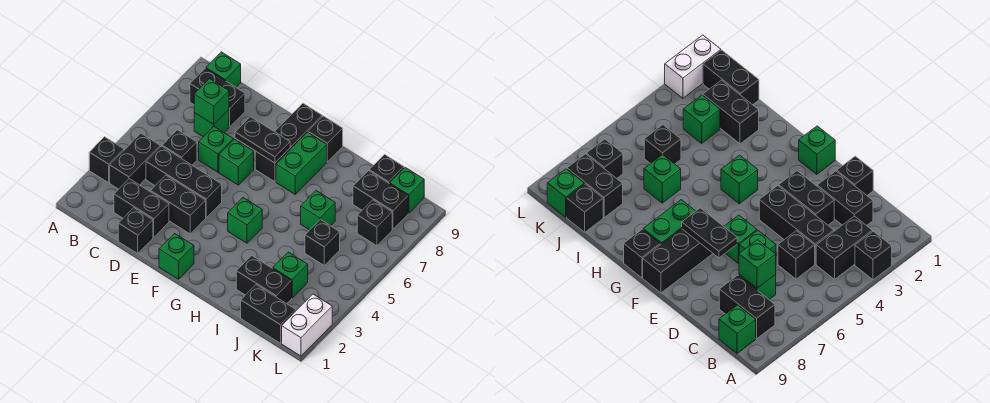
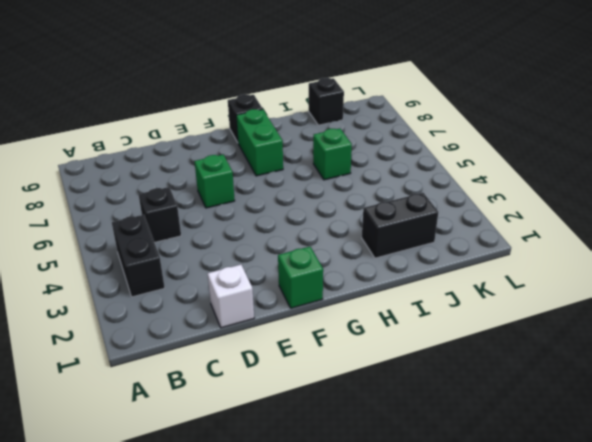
white 1x1 brick [208,265,254,328] -> black 1x1 brick [118,208,153,254]
none -> black 1x1 brick [89,137,124,183]
none -> black 1x2 brick [190,68,245,127]
none -> green 1x1 brick [206,52,241,87]

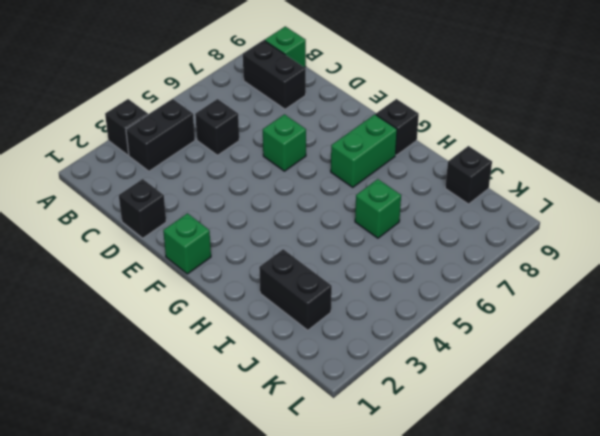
none -> black 1x2 brick [114,179,169,237]
none -> black 1x3 brick [146,146,222,217]
none -> green 1x1 brick [194,110,229,137]

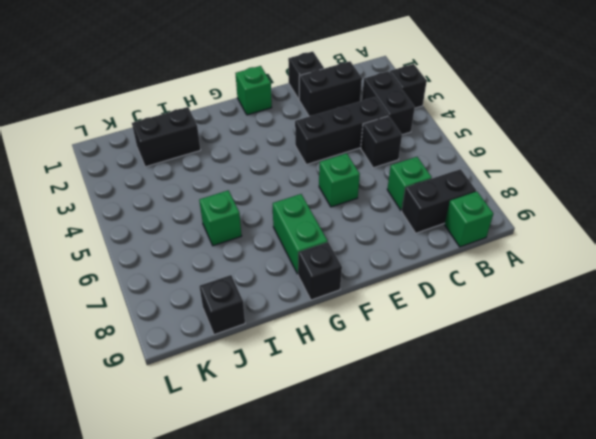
none -> black 1x2 brick [150,175,206,234]
none -> green 1x1 brick [199,127,233,172]
none -> black 1x3 brick [255,103,322,182]

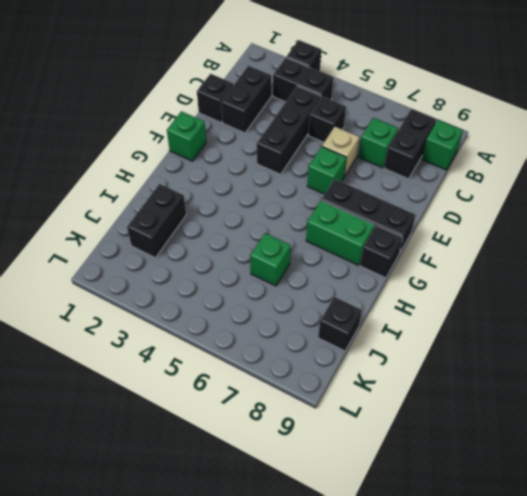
tan 1x1 brick [322,127,359,177] -> green 1x1 brick [199,127,233,172]
none -> black 1x2 brick [150,175,206,234]
none -> green 1x1 brick [228,198,262,243]
none -> black 1x2 brick [241,285,296,343]

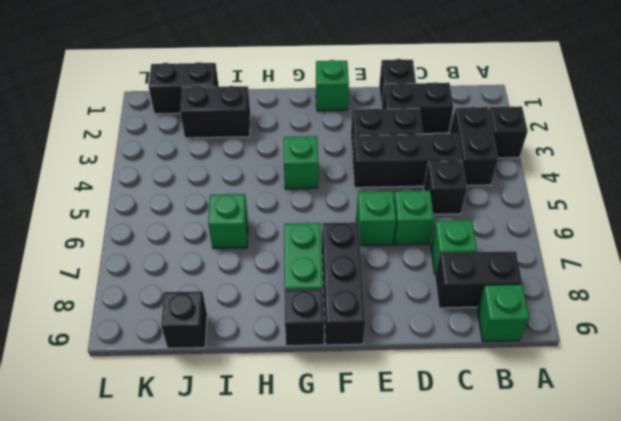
none -> green 1x1 brick [273,252,308,298]
none -> black 1x1 brick [305,220,340,265]
none -> black 1x2 brick [353,171,408,229]

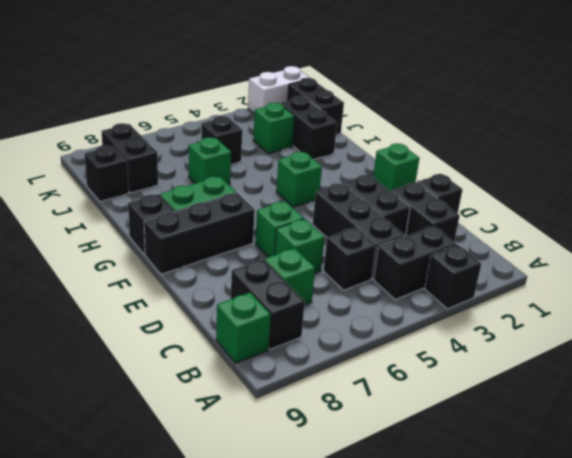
none -> black 1x1 brick [357,200,392,246]
none -> green 1x1 brick [390,167,424,213]
none -> green 1x1 brick [194,79,229,125]

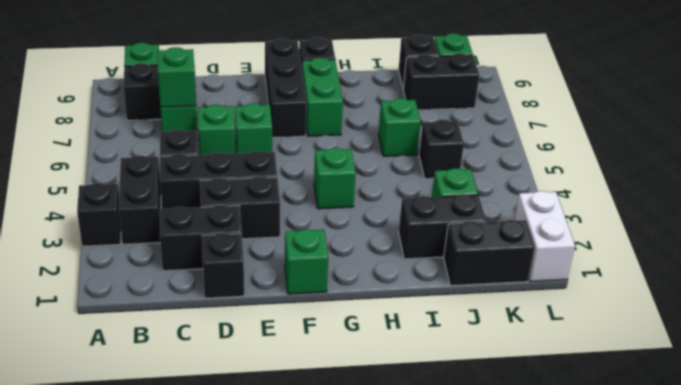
none -> black 1x1 brick [357,200,392,246]
none -> black 1x2 plate [235,117,290,163]

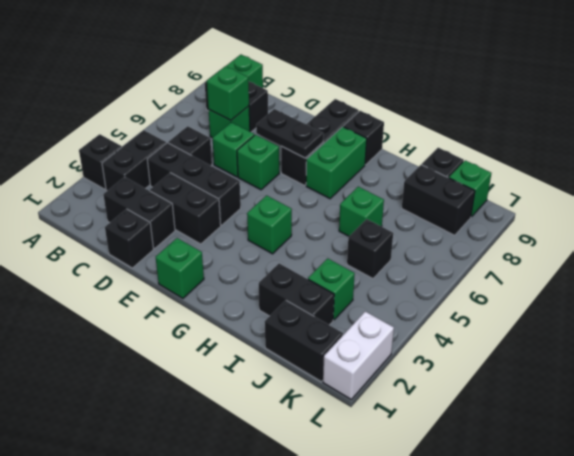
none -> black 1x1 brick [357,200,392,246]

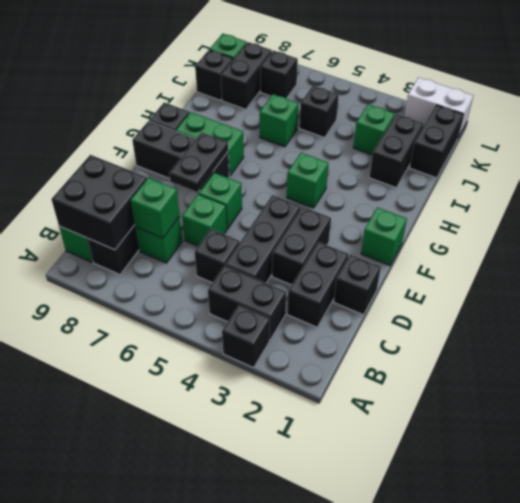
black 2x2 brick [51,155,147,250] -> none

